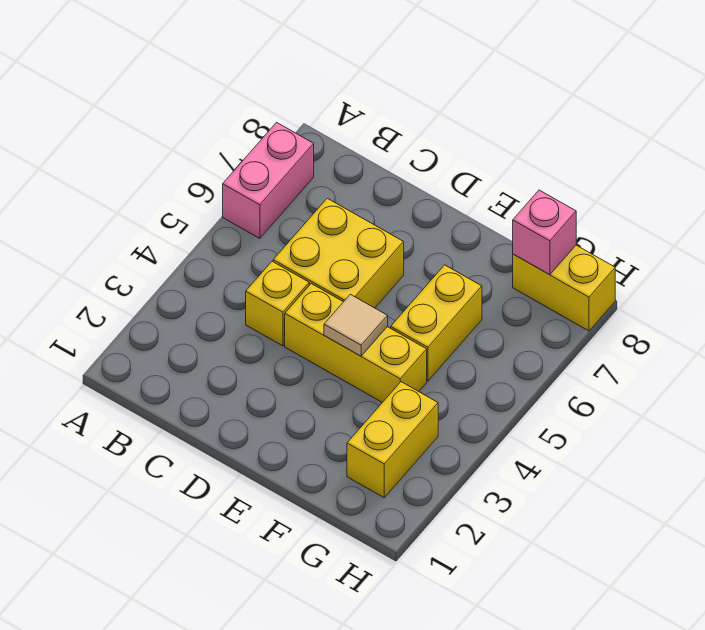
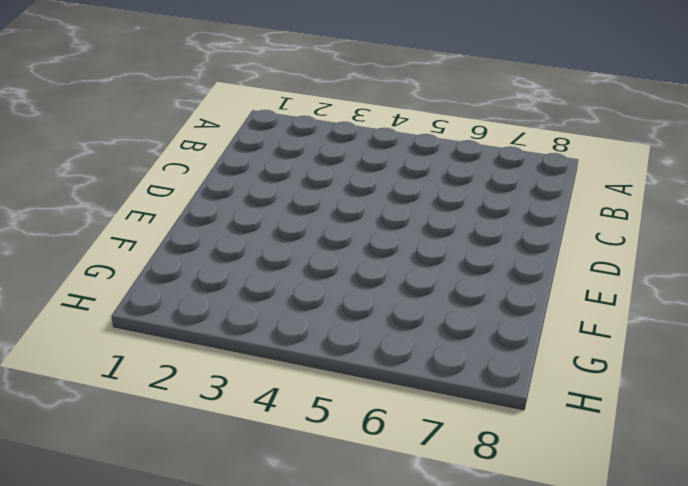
none -> pink 1x2 brick [223,122,314,238]
none -> yellow 1x1 brick [246,261,309,346]

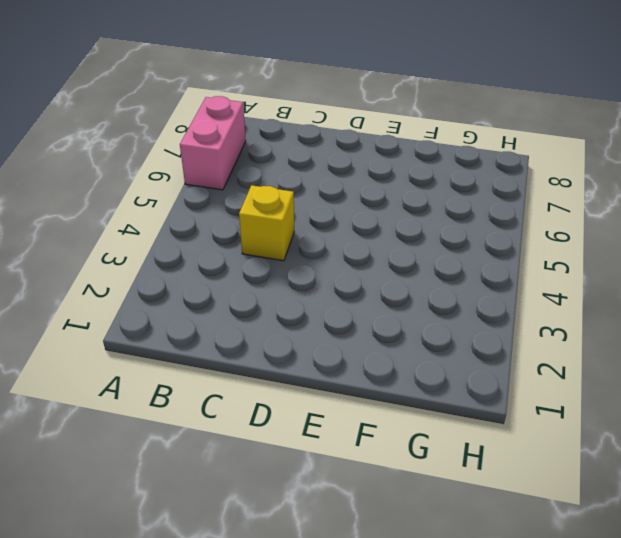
none -> yellow 2x2 brick [273,198,404,308]
none -> yellow 1x3 brick [285,284,427,402]

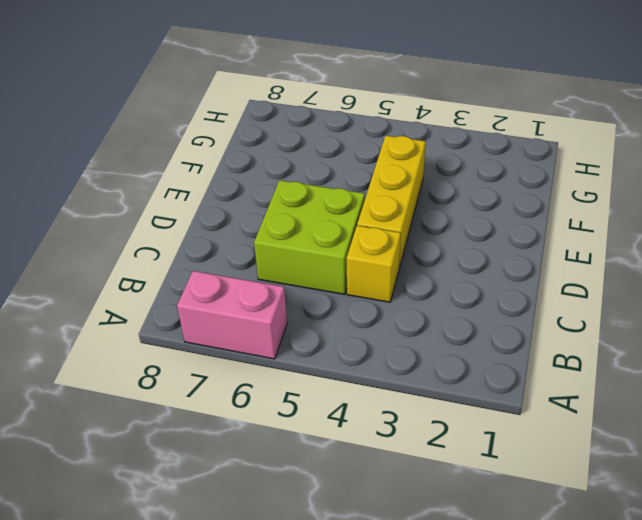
lime 2x2 brick [254,180,365,294] -> yellow 2x2 brick [273,198,404,308]
none -> yellow 1x2 brick [391,265,482,381]
none -> yellow 1x2 brick [347,382,438,498]

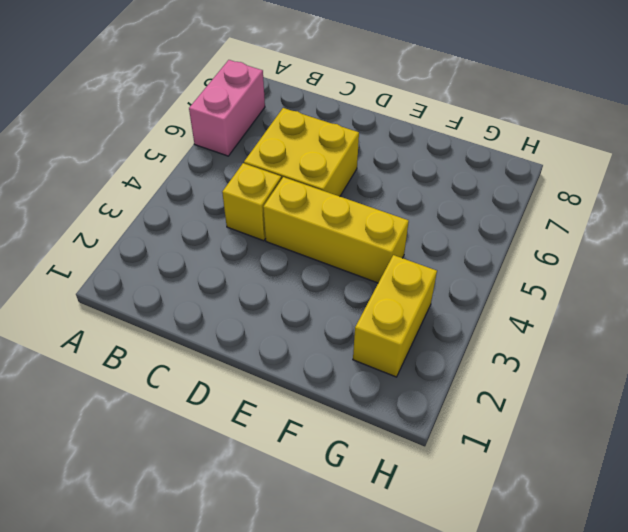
none -> yellow 1x2 brick [391,265,482,381]
none -> yellow 1x2 brick [513,245,615,331]

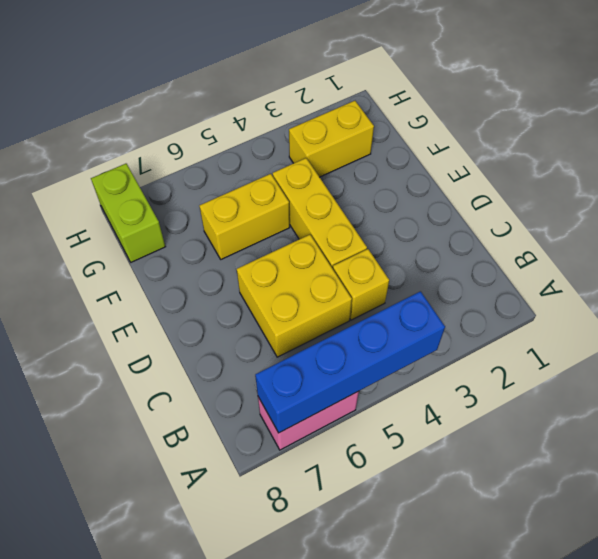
blue 1x4 brick [255,291,445,433] -> none
lime 1x2 brick [91,164,166,262] -> yellow 1x2 brick [513,245,615,331]
none -> tan 1x1 tile [324,294,388,356]
none -> pink 1x1 brick [513,190,576,275]

